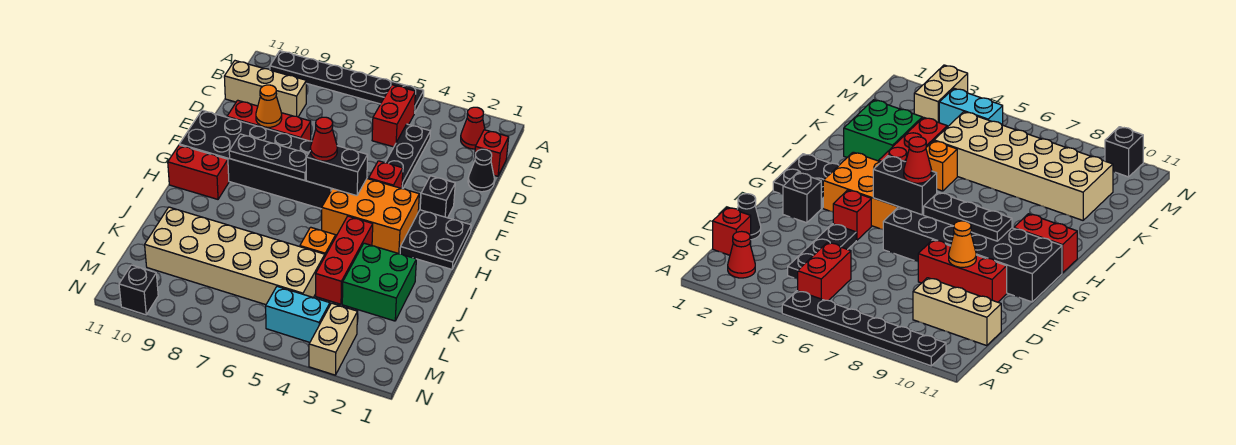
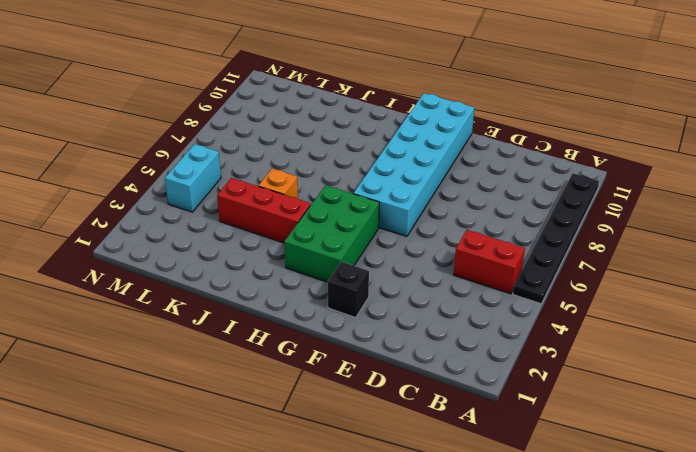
cyan 2x6 brick [353,93,474,236] -> black 2x6 brick [180,110,332,209]
green 2x3 brick [284,185,379,282] -> orange 2x3 brick [322,179,419,254]
none -> red 1x1 cone [461,107,485,149]
none -> red 1x1 brick [474,130,509,176]
none -> black 1x3 plate [385,124,430,189]

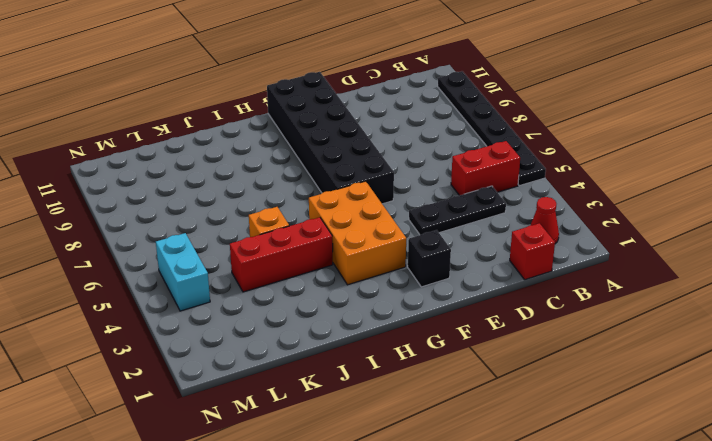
none -> tan 1x3 brick [224,61,306,117]
none -> black 1x1 cone [468,149,494,192]
none -> red 1x3 brick [227,100,311,141]

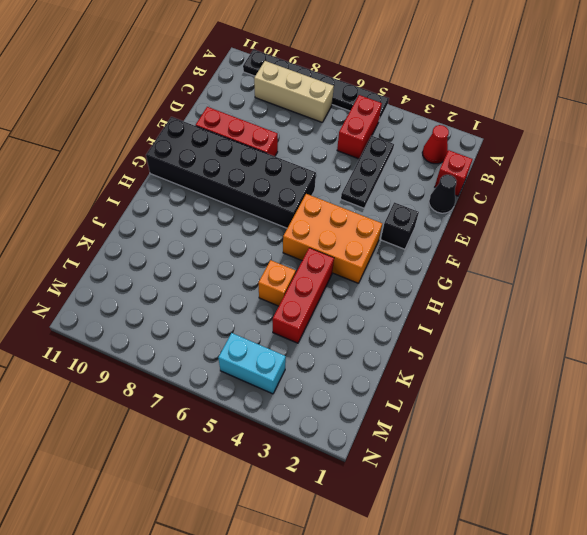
tan 1x3 brick [254,61,334,122] -> tan 1x3 brick moved to [224,61,306,117]
none -> red 1x1 brick [369,161,403,189]
none -> black 2x2 plate [400,210,471,269]
none -> red 1x2 brick [168,145,229,199]

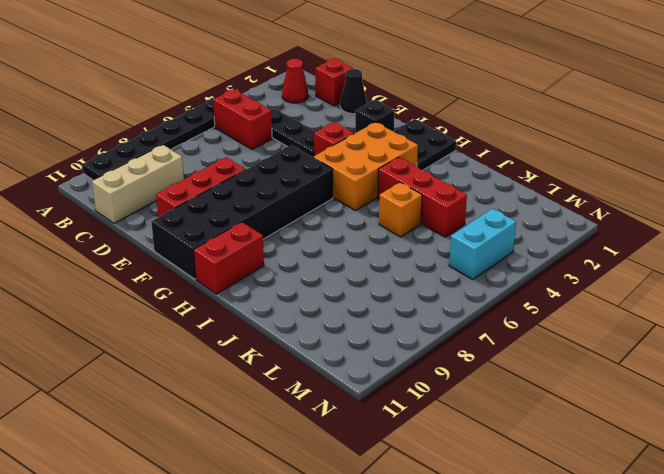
none -> green 2x2 brick [342,243,416,321]
none -> tan 2x6 brick [145,207,325,305]
none -> tan 1x2 brick [309,303,357,375]

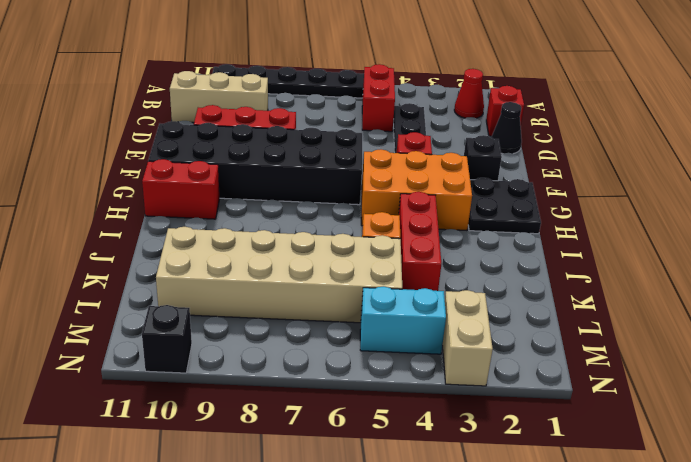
none -> green 2x2 brick [342,243,416,321]
none -> orange 1x1 cone [256,85,282,127]
none -> black 1x2 brick [306,146,368,196]

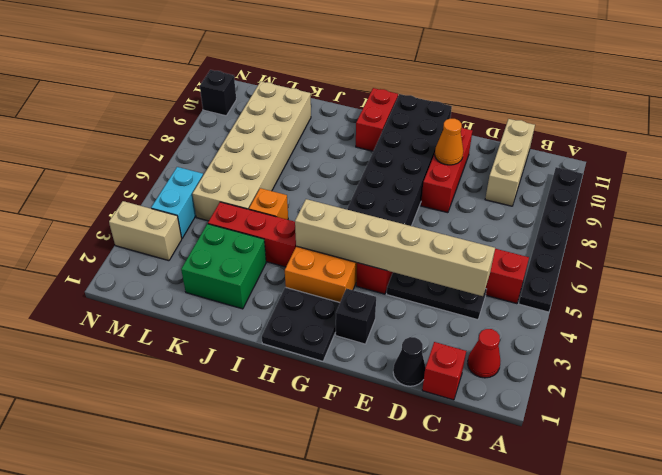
tan 1x6 brick [295,199,495,296] -> none
none -> black 1x2 brick [306,146,368,196]
none -> black 1x3 plate [229,134,308,180]
none -> red 1x1 cone [310,117,337,161]

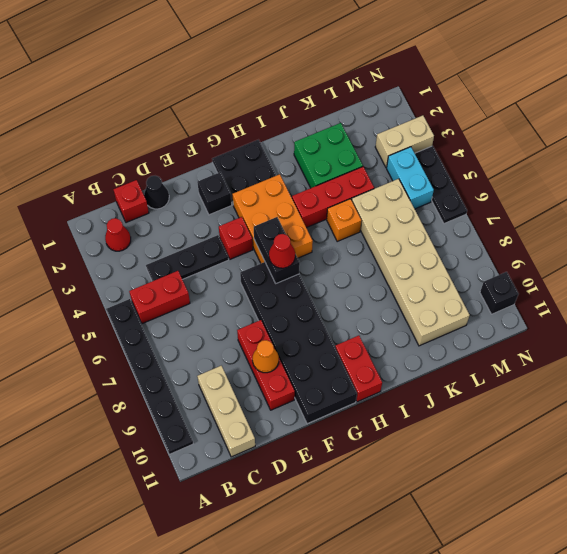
black 1x3 plate [415,146,467,224] -> black 1x3 plate moved to [229,134,308,180]

